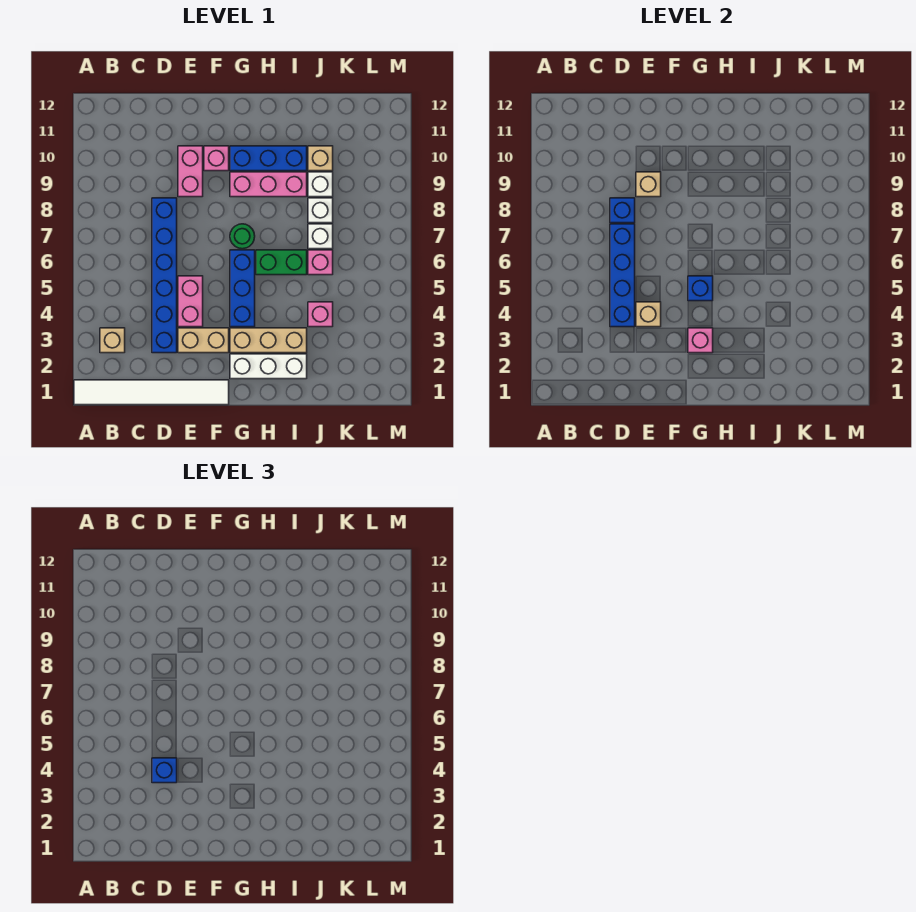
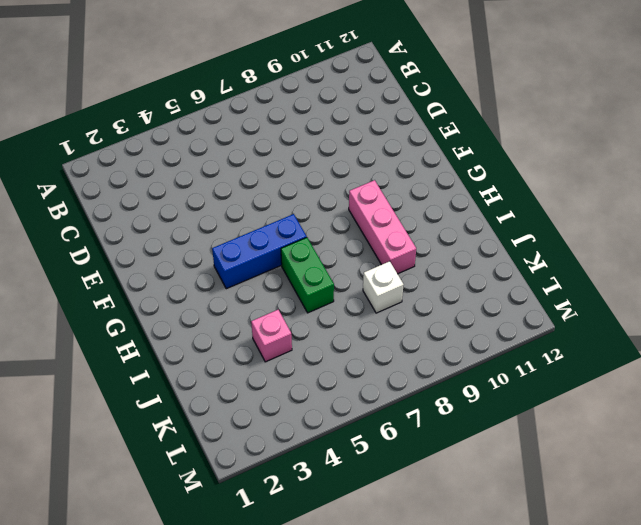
none -> white 1x6 tile [74,380,229,405]
none -> tan 1x1 brick [100,328,125,353]
none -> blue 1x6 brick [152,198,177,353]

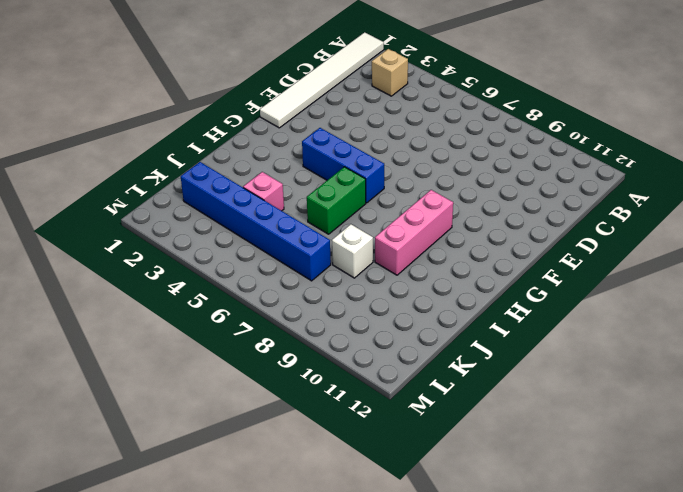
blue 1x6 brick [181,162,331,281] -> blue 1x6 brick moved to [152,198,177,353]
none -> tan 1x2 brick [178,328,229,353]
none -> pink 1x2 brick [178,276,203,327]
none -> pink 1x2 brick [178,146,203,197]

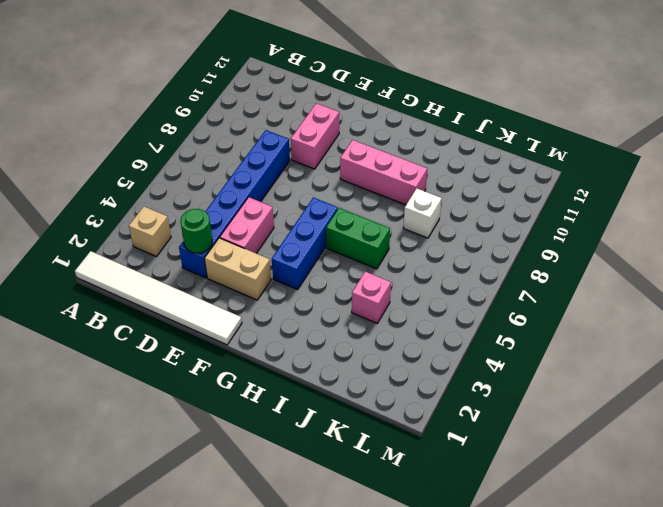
green 1x1 round brick [180,209,212,253] -> green 1x1 round brick moved to [230,224,255,249]
none -> pink 1x1 brick [204,146,229,171]
none -> white 1x3 brick [230,354,307,379]
none -> tan 1x3 brick [230,328,307,353]

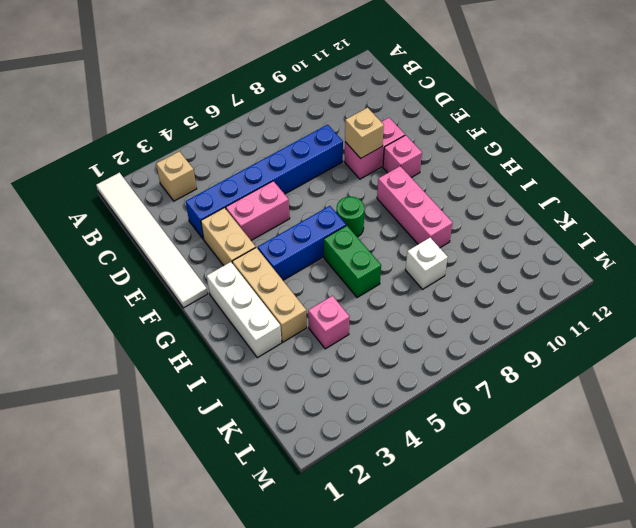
none -> blue 1x3 brick [230,146,307,171]
none -> pink 1x1 brick [308,250,333,275]
none -> white 1x1 brick [308,224,333,249]

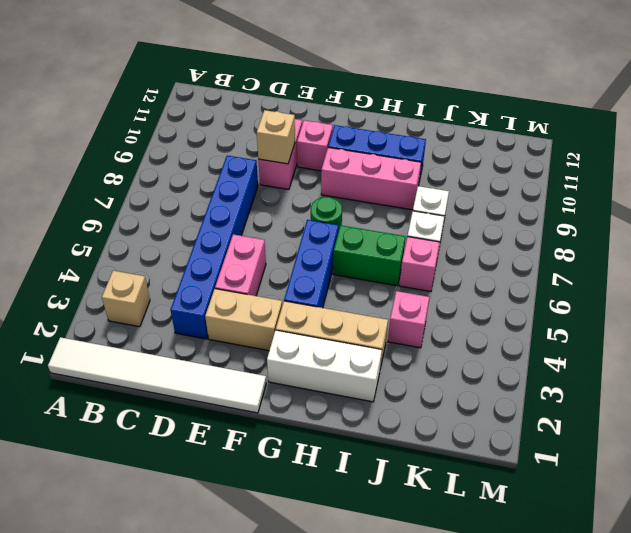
none -> white 1x1 brick [308,172,333,197]
none -> tan 1x1 brick [308,146,333,171]
none -> blue 1x4 brick [610,224,635,327]

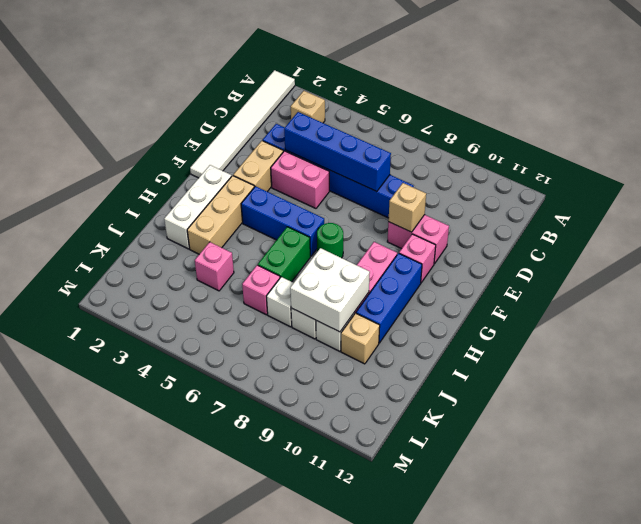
white 2x2 brick [290,248,370,332] -> none
none -> blue 1x1 brick [610,198,635,223]
none -> tan 1x1 brick [636,302,661,327]
none -> pink 1x1 brick [688,328,713,353]

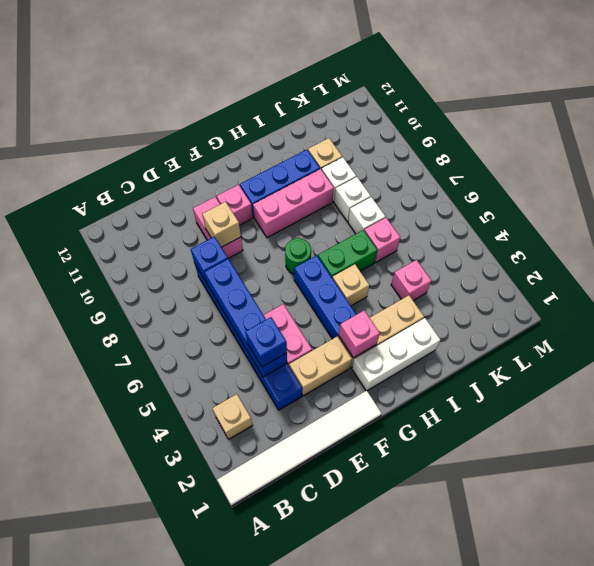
tan 1x1 brick [332,264,369,306] -> tan 1x1 brick moved to [636,302,661,327]
none -> blue 1x1 brick [688,276,713,301]

